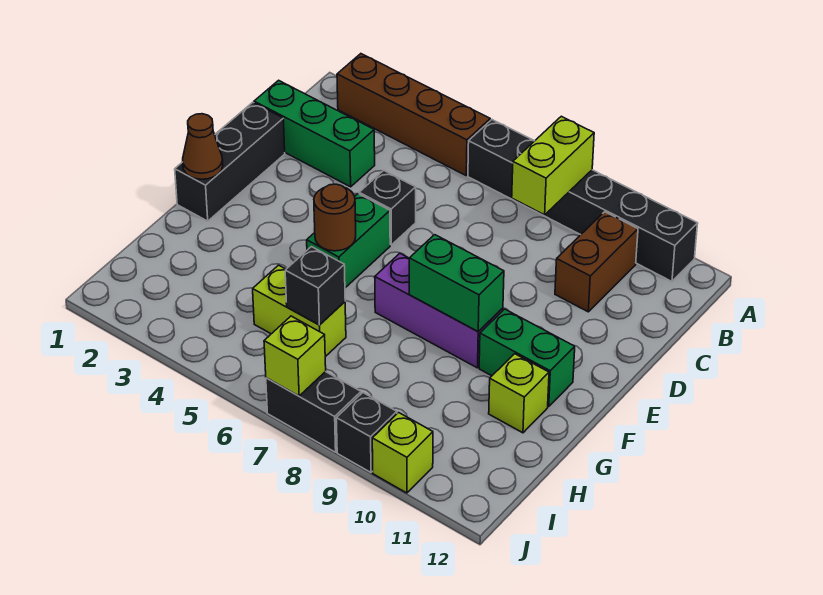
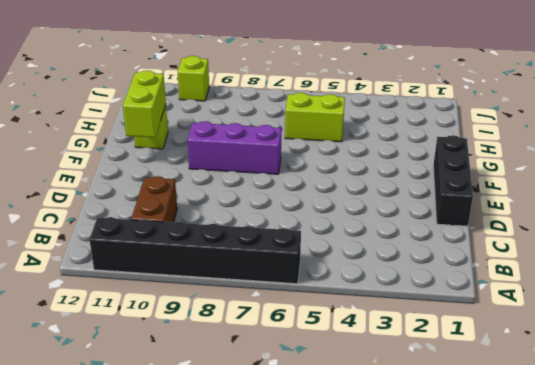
lime 1x2 brick [123,70,166,138] -> lime 1x2 brick moved to [512,116,594,215]
none -> brown 1x4 brick [337,54,490,175]
none -> green 1x3 brick [254,80,375,187]
none -> black 1x1 brick [359,170,416,245]

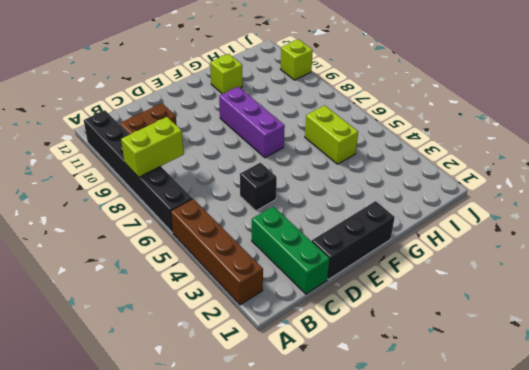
none -> green 1x2 brick [307,194,390,288]
none -> green 1x2 brick [479,309,575,407]
none -> black 1x2 brick [266,372,361,452]

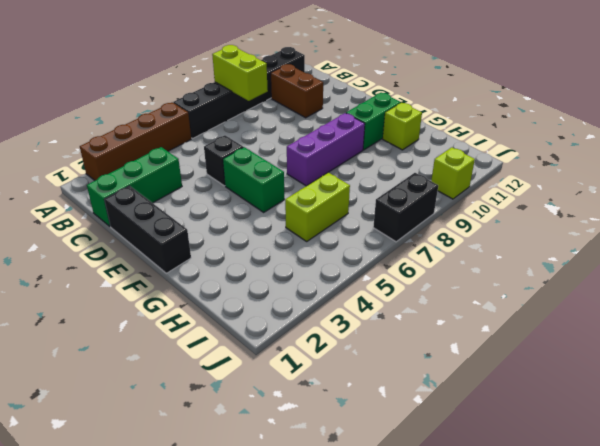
none -> black 1x1 brick [336,393,397,472]
none -> brown 1x1 cone [183,114,223,179]
none -> brown 1x1 round brick [314,184,356,251]

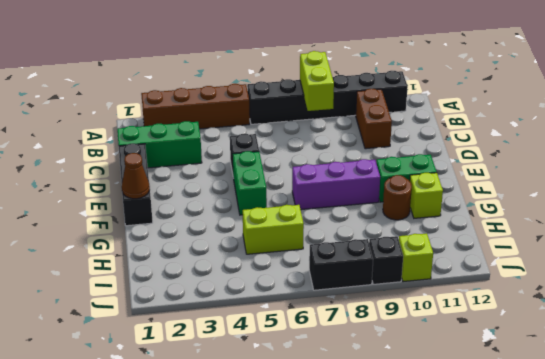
brown 1x1 round brick [383,175,412,220] -> brown 1x1 round brick moved to [314,184,356,251]
none -> green 1x2 brick [409,235,504,332]
none -> black 1x1 brick [285,247,345,325]
none -> lime 1x1 brick [264,316,326,396]

